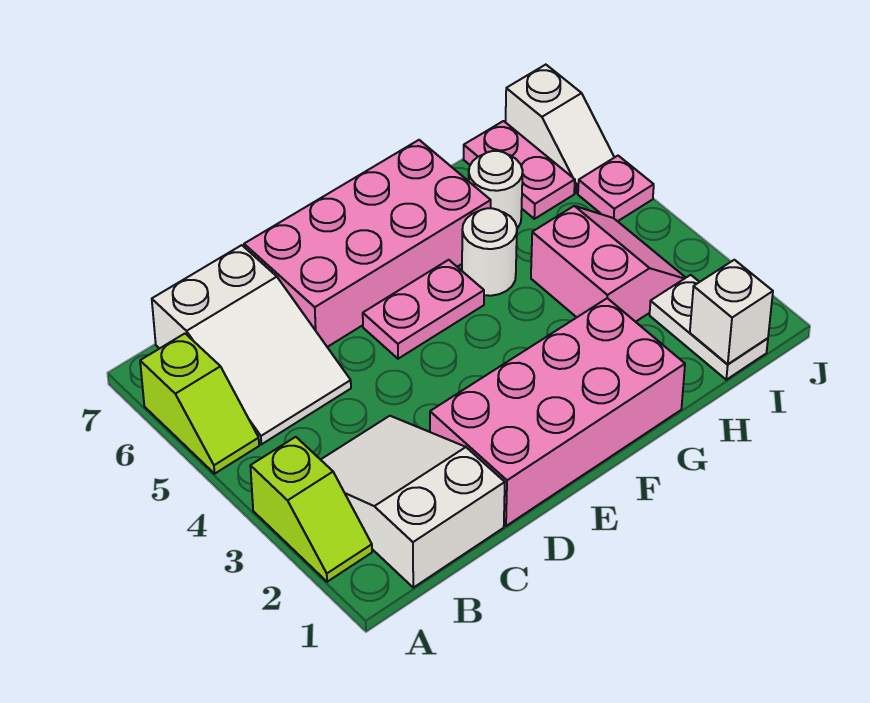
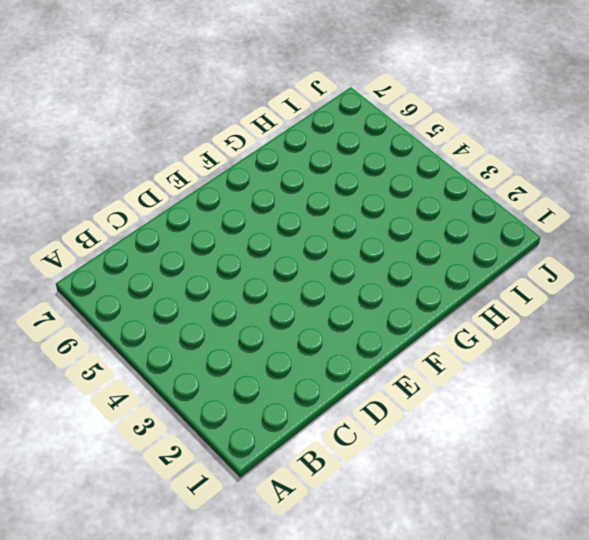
none -> lime 1x2 slope [250,437,372,582]
none -> lime 1x2 slope [140,334,259,474]
none -> white 2x3 slope [321,416,505,587]

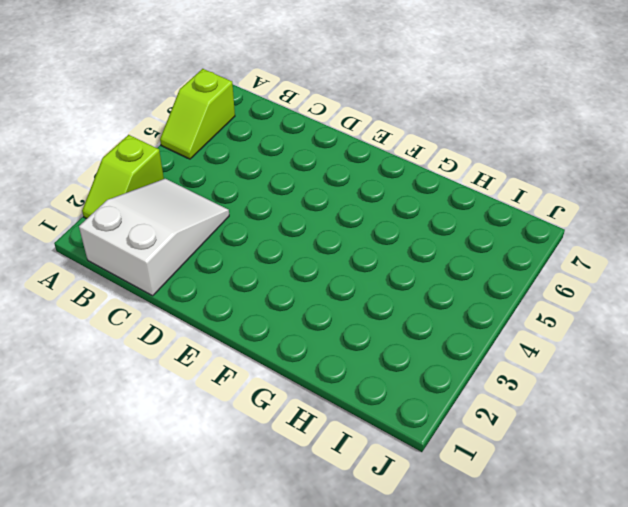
none -> white 2x3 slope [152,245,351,444]
none -> pink 2x4 brick [430,298,685,526]
none -> pink 2x4 brick [244,140,491,347]

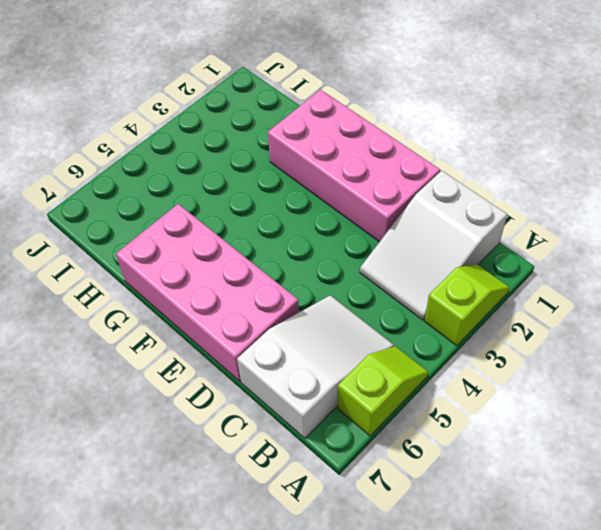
none -> pink 1x2 plate [363,260,484,359]
none -> white 1x1 round brick [462,208,517,296]
none -> pink 2x2 slope [531,206,686,322]

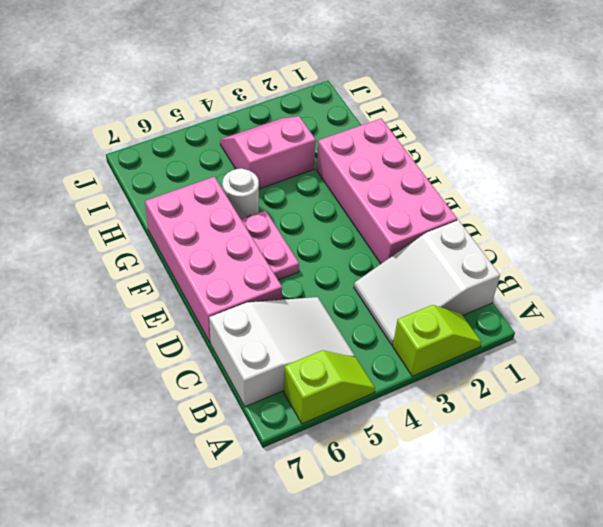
none -> white 1x1 round brick [469,151,523,228]
none -> white 1x2 plate [650,275,768,380]
none -> pink 1x2 plate [464,121,575,219]

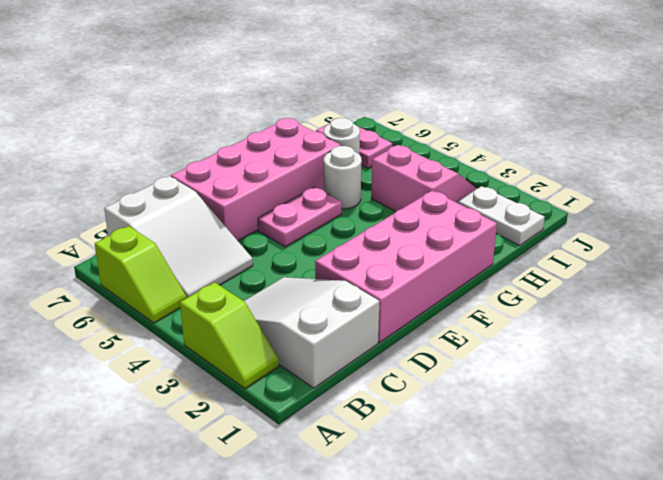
none -> pink 1x1 plate [578,156,654,221]
none -> white 1x2 slope [506,65,614,193]
none -> white 1x1 brick [690,260,773,364]

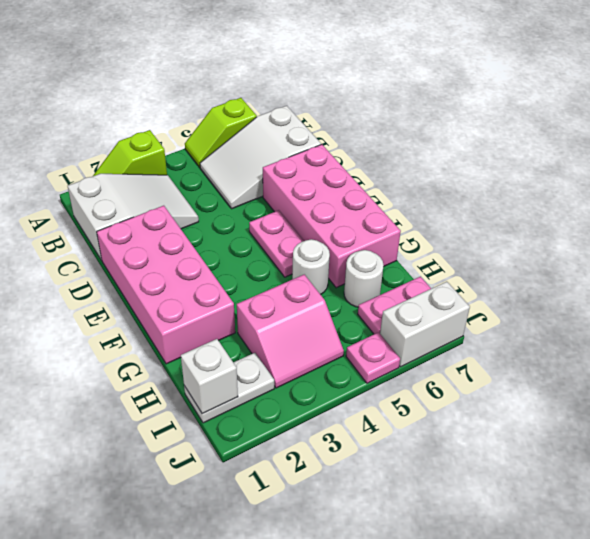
white 1x2 brick [380,282,470,367] -> white 1x2 slope [506,65,614,193]

